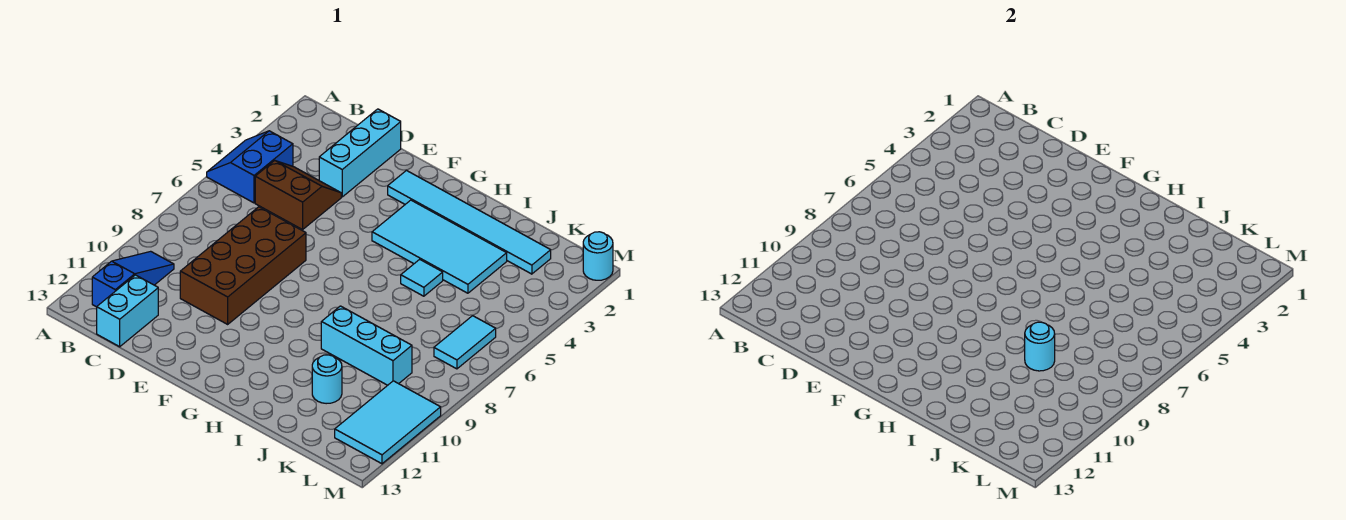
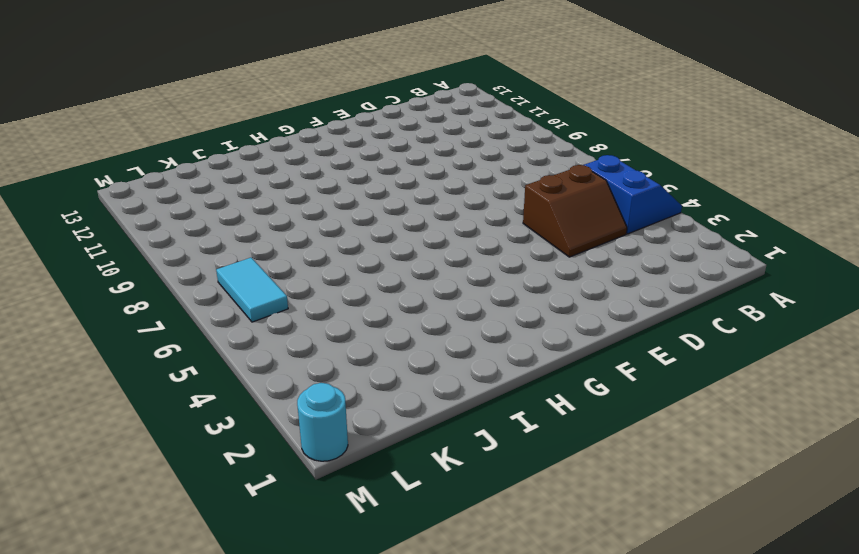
none -> blue 1x3 slope [92,251,174,307]
none -> cyan 1x2 brick [97,275,158,347]
none -> cyan 1x3 brick [319,109,401,197]

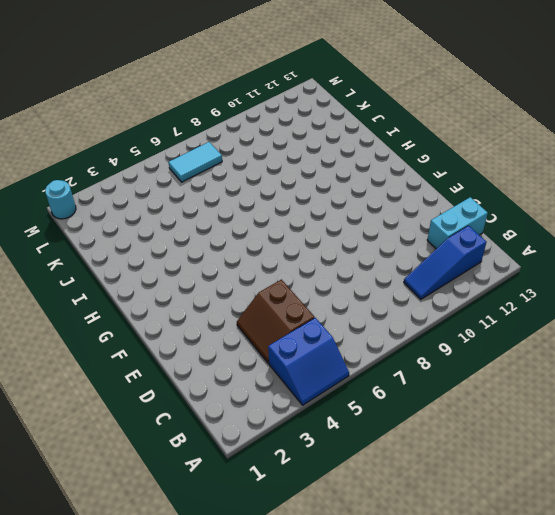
none -> cyan 1x3 brick [319,109,401,197]
none -> brown 2x4 brick [180,207,306,324]
none -> cyan 1x6 tile [388,171,551,274]

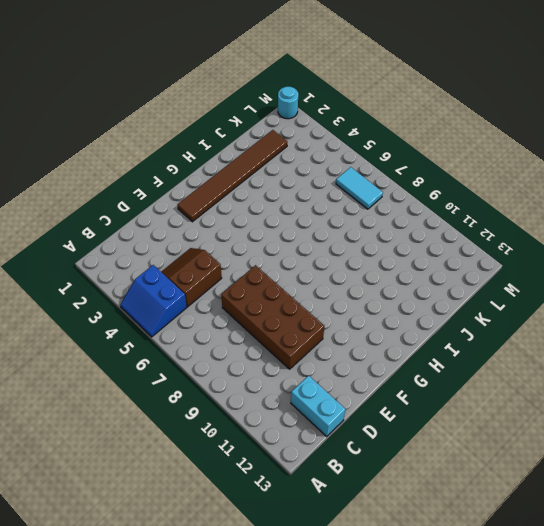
brown 1x6 tile [177,130,287,222] -> cyan 1x6 tile [388,171,551,274]
none -> blue 1x3 slope [92,251,174,307]
none -> cyan 1x3 brick [319,109,401,197]
none -> cyan 2x4 tile [372,200,507,293]

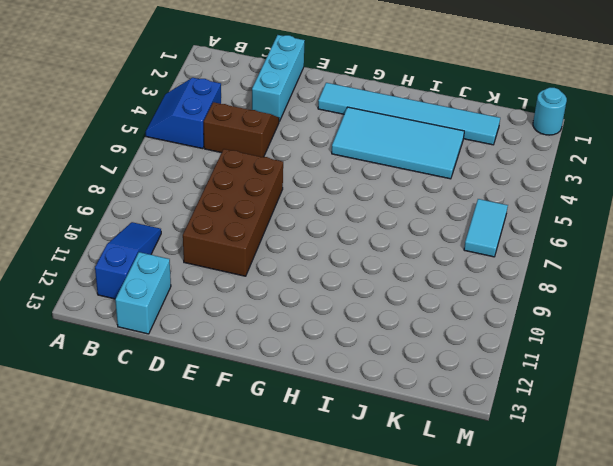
none -> cyan 1x1 tile [401,259,443,296]
none -> cyan 1x3 brick [321,306,412,385]
none -> cyan 1x1 round brick [312,355,342,404]

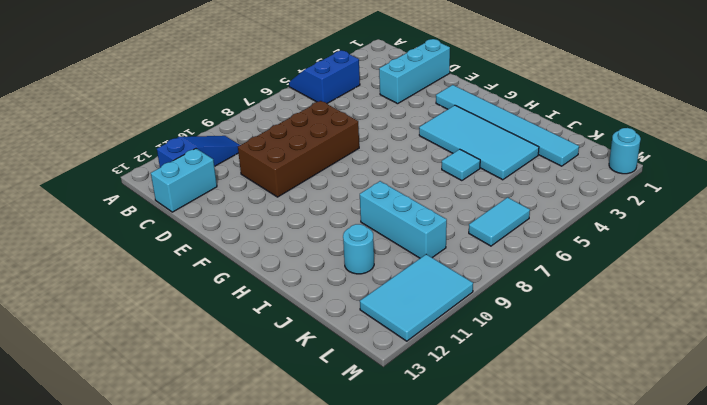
none -> brown 2x2 slope [255,160,341,230]
none -> cyan 1x1 round brick [1025,322,1055,371]

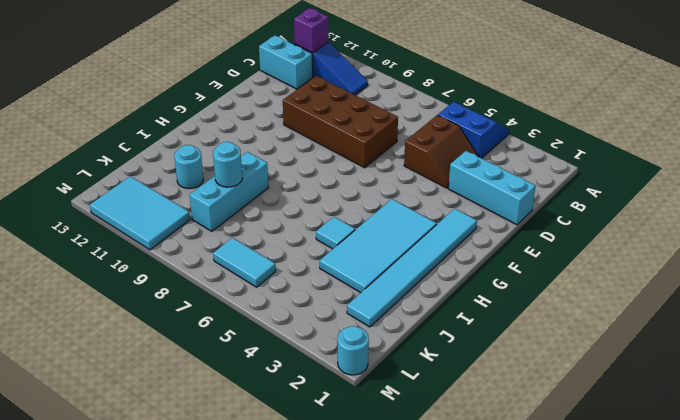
purple 1x1 brick [294,8,329,53] -> none

